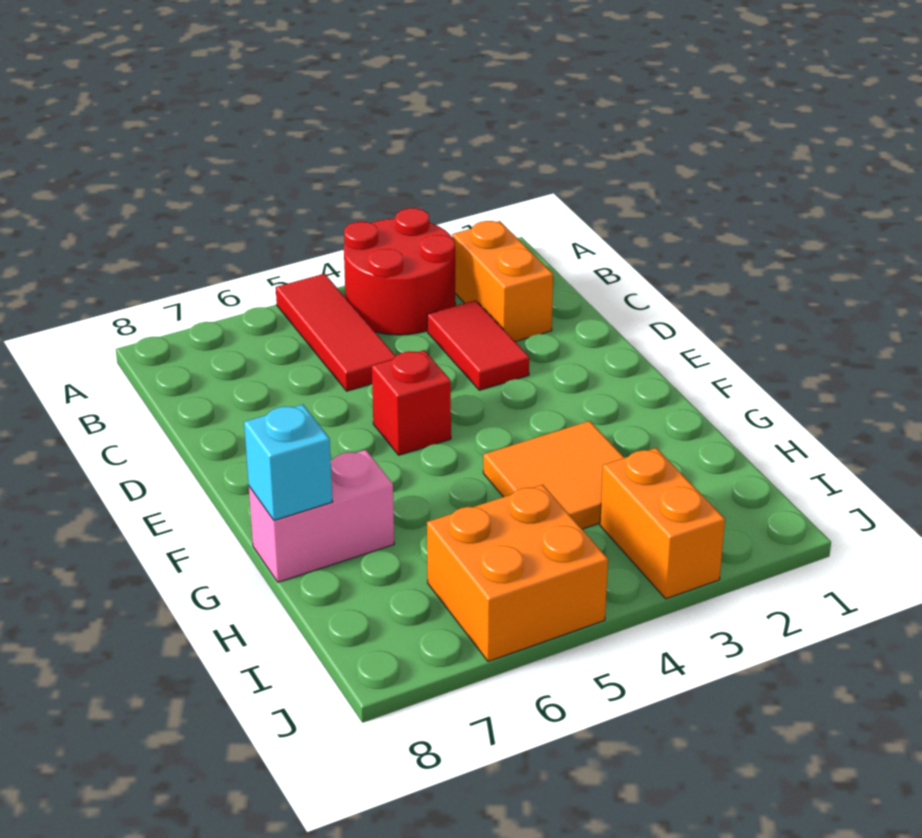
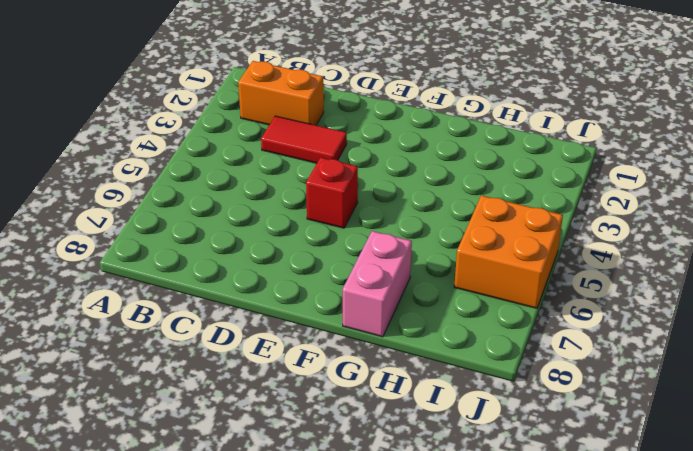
none -> red 2x2 round brick [344,208,455,335]
none -> red 1x3 tile [276,274,395,391]

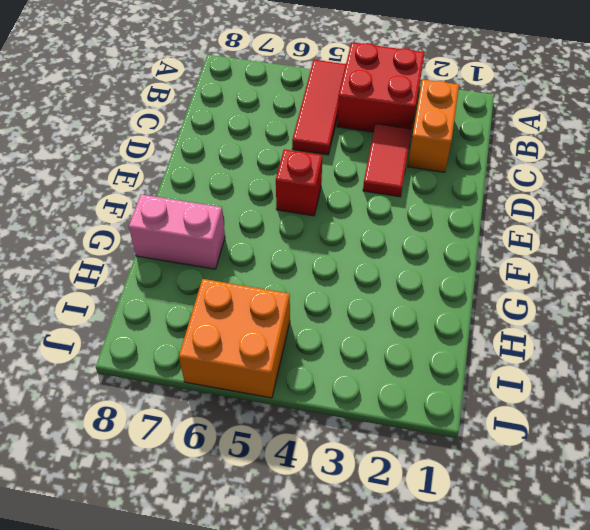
red 2x2 brick [337,42,425,132] -> red 2x2 round brick [344,208,455,335]
none -> orange 2x2 tile [483,421,624,529]
none -> orange 1x2 brick [600,448,725,599]

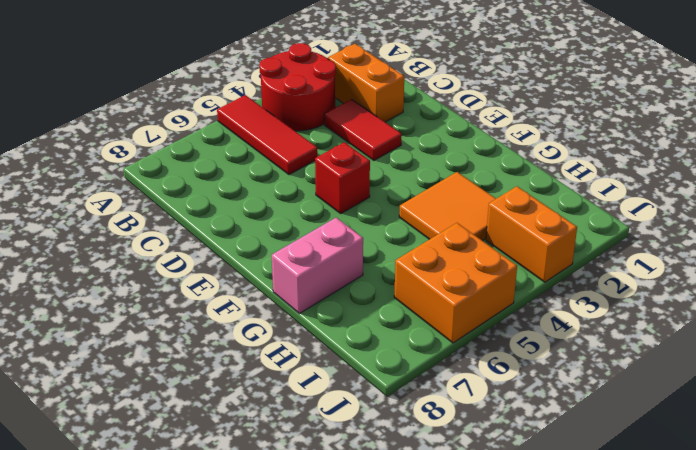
none -> cyan 1x1 brick [244,405,332,520]

